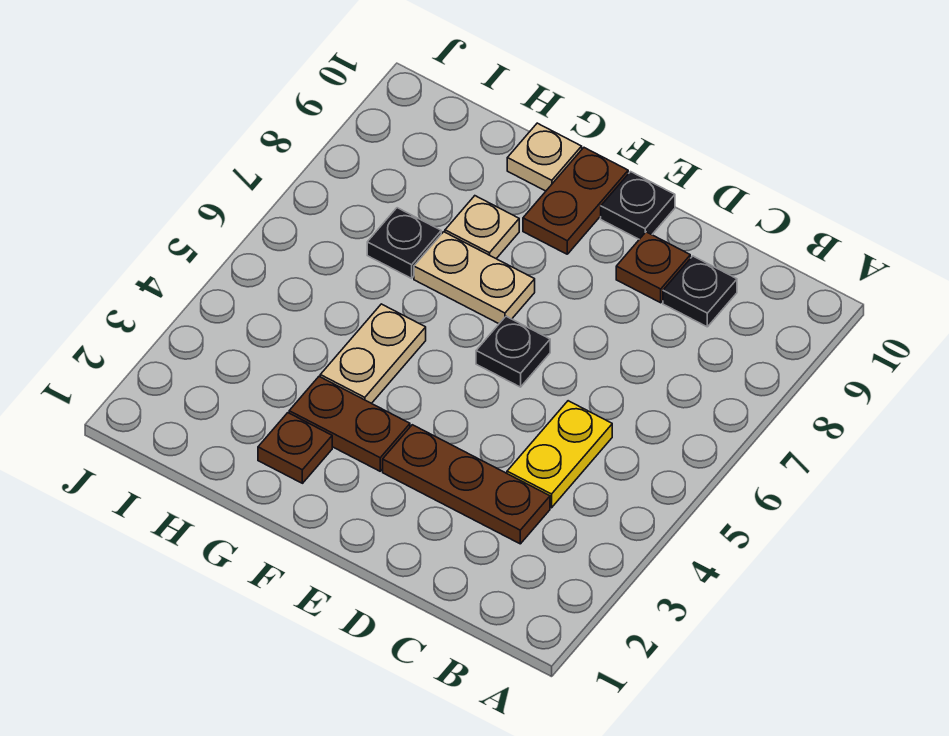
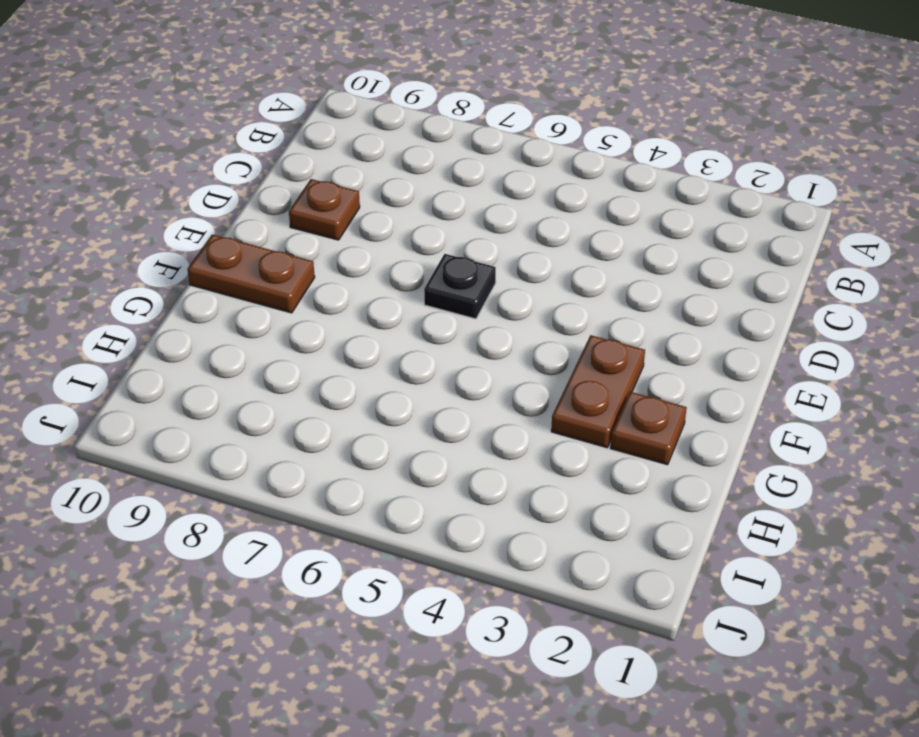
none -> brown 1x3 plate [383,425,550,544]
none -> yellow 1x2 plate [507,401,612,508]
none -> black 1x1 plate [663,256,737,327]

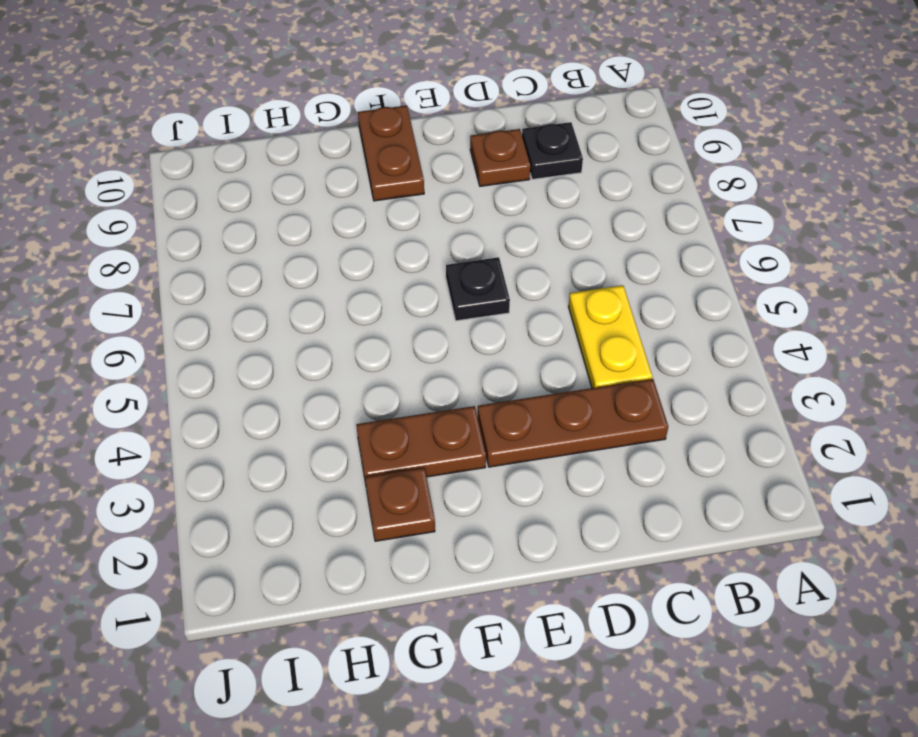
none -> black 1x1 plate [601,172,675,239]
none -> tan 1x2 plate [414,232,535,324]
none -> tan 1x2 plate [320,304,426,403]

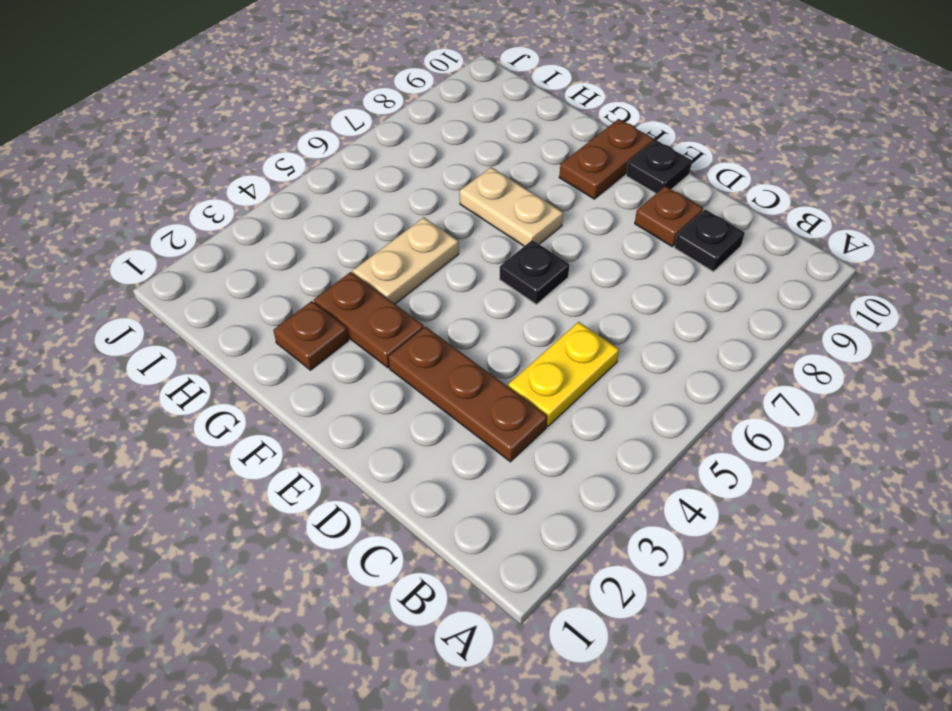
none -> tan 1x1 plate [445,196,519,259]
none -> tan 1x1 plate [507,123,582,191]
none -> black 1x1 plate [367,208,441,278]

